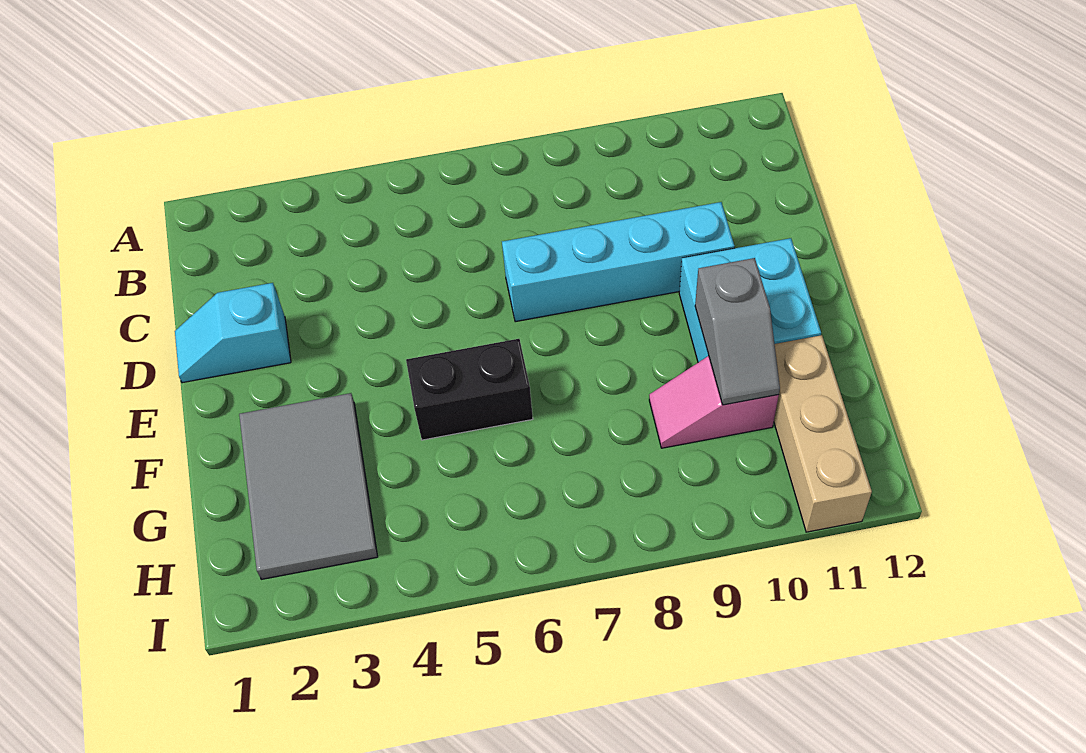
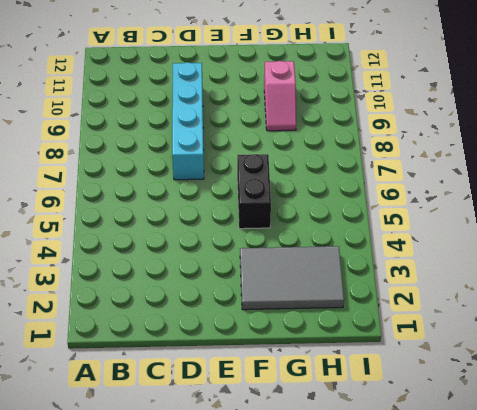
none -> cyan 1x2 slope [175,283,291,383]
none -> cyan 2x2 brick [679,238,821,362]

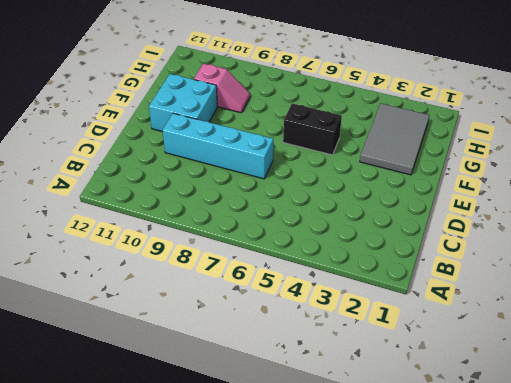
none -> cyan 1x2 slope [175,283,291,383]
none -> tan 1x3 brick [774,335,872,532]

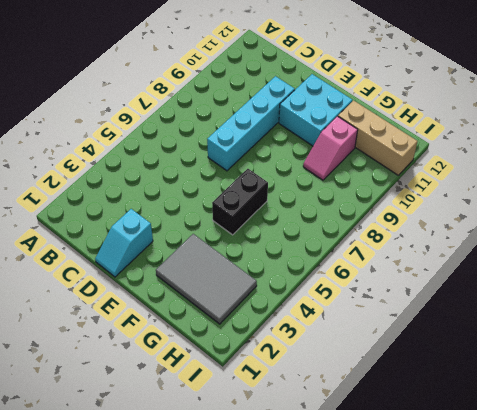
none -> grey 1x2 slope [695,258,780,405]

